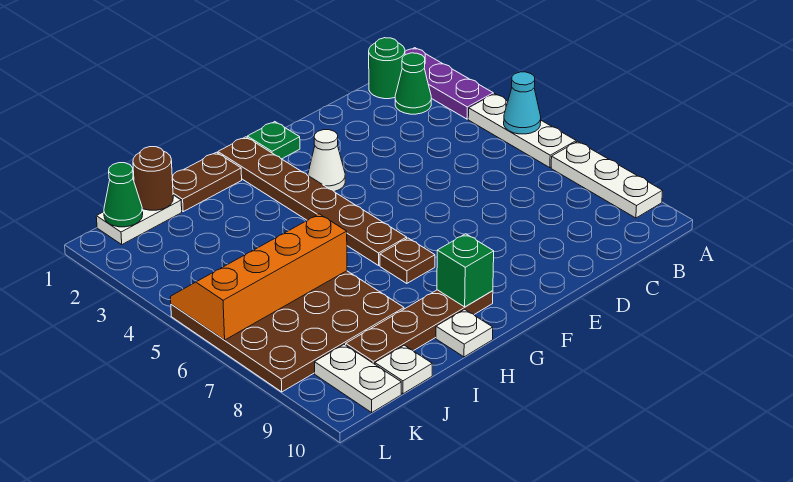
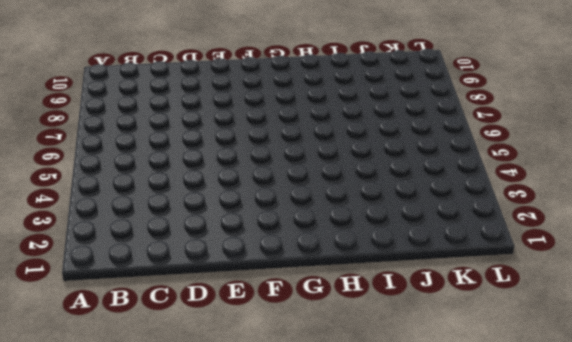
none -> purple 1x3 plate [405,48,493,119]
none -> white 1x3 plate [468,94,576,168]
none -> white 1x3 plate [551,141,663,218]

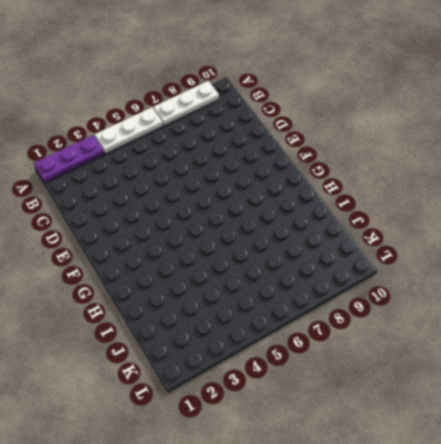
none -> green 1x1 round brick [369,38,405,99]
none -> green 1x1 cone [395,53,431,114]
none -> green 1x1 plate [247,122,300,159]

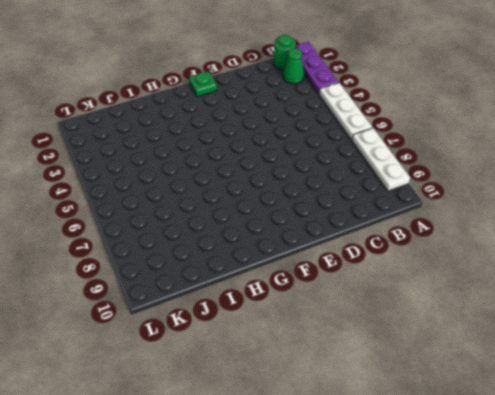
none -> white 1x1 cone [308,130,345,192]
none -> brown 1x6 plate [218,137,407,265]
none -> brown 1x1 plate [380,238,435,283]

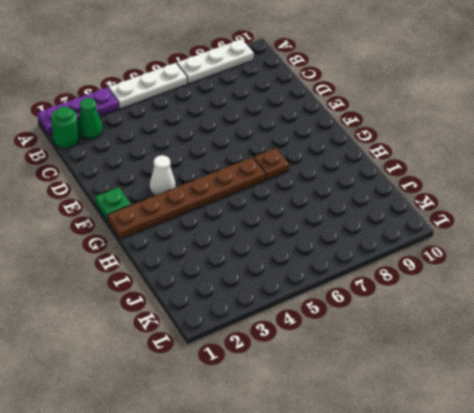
none -> brown 1x4 plate [346,290,493,364]
none -> brown 1x2 plate [172,152,242,212]
none -> white 1x1 plate [436,309,493,357]

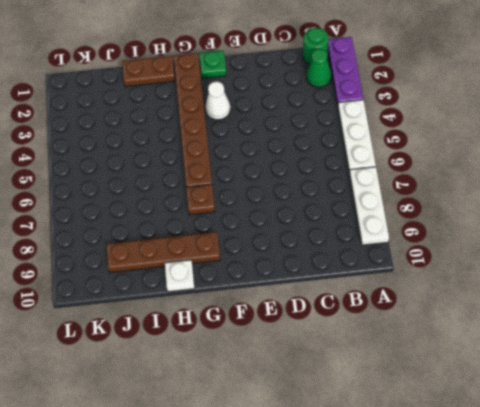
none -> brown 4x4 plate [171,271,404,392]
none -> white 1x2 plate [96,195,182,244]
none -> white 1x1 plate [375,345,432,394]

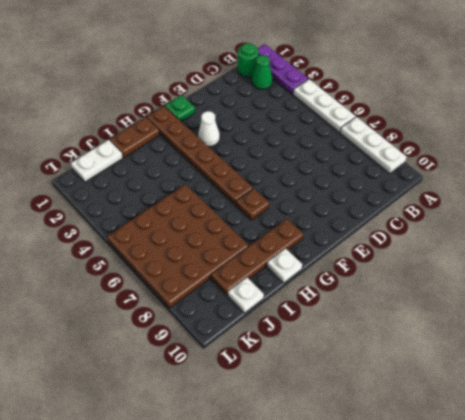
none -> white 1x2 plate [315,344,401,412]
none -> cyan 1x1 cone [504,72,541,134]
none -> green 1x1 brick [437,234,494,307]

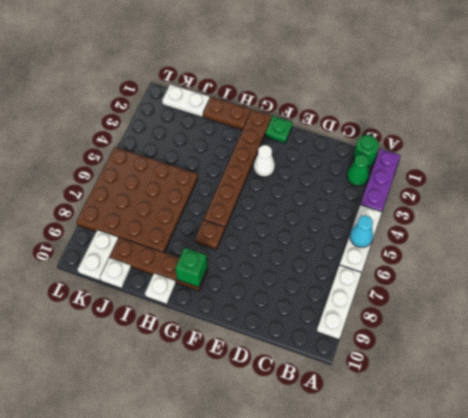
none -> orange 2x4 slope [171,214,347,340]
none -> brown 1x1 round brick [133,147,173,210]
none -> green 1x1 cone [104,163,143,227]

